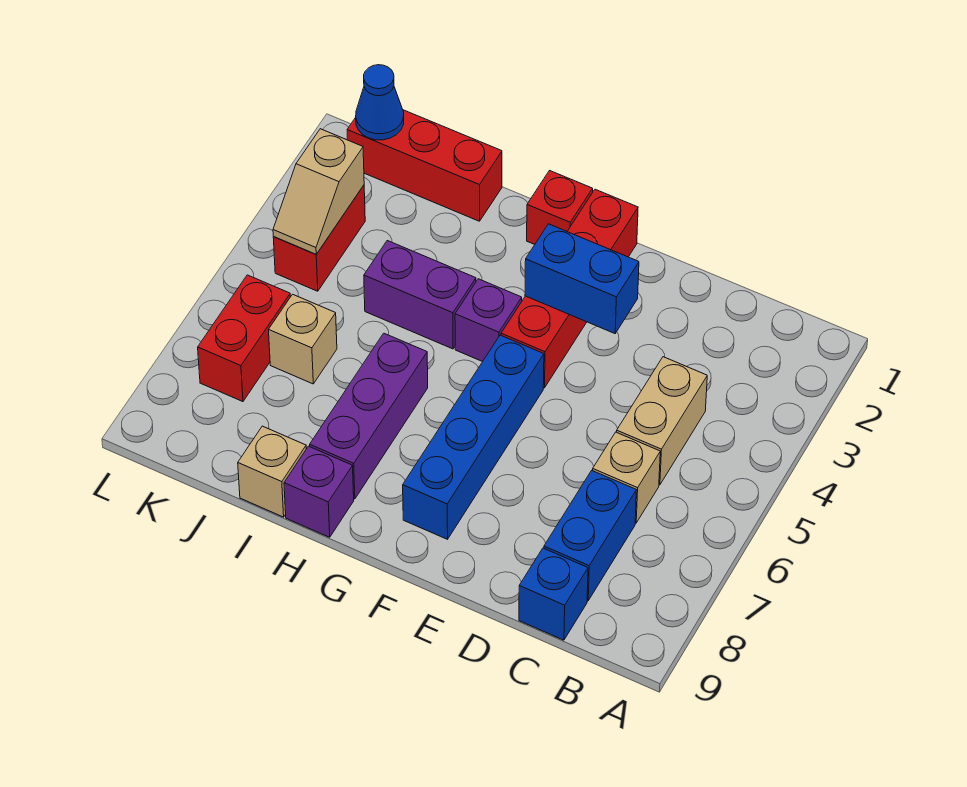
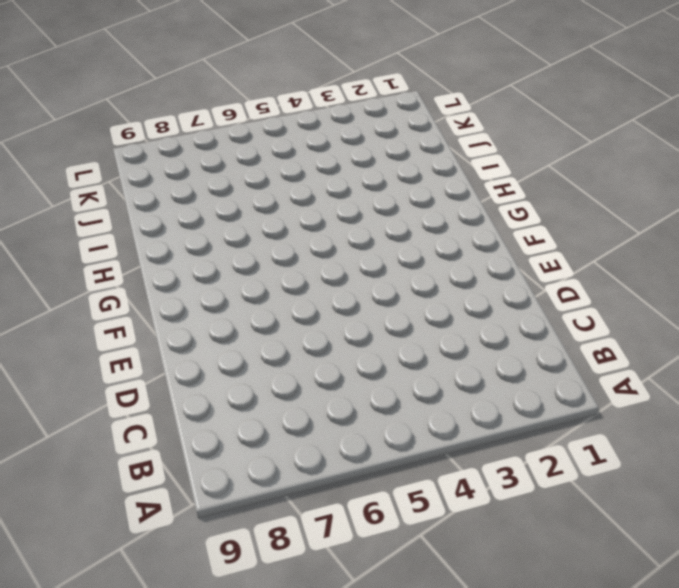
none -> tan 1x2 brick [617,357,707,485]
none -> tan 1x1 brick [593,432,660,523]
none -> blue 1x2 brick [544,471,636,601]

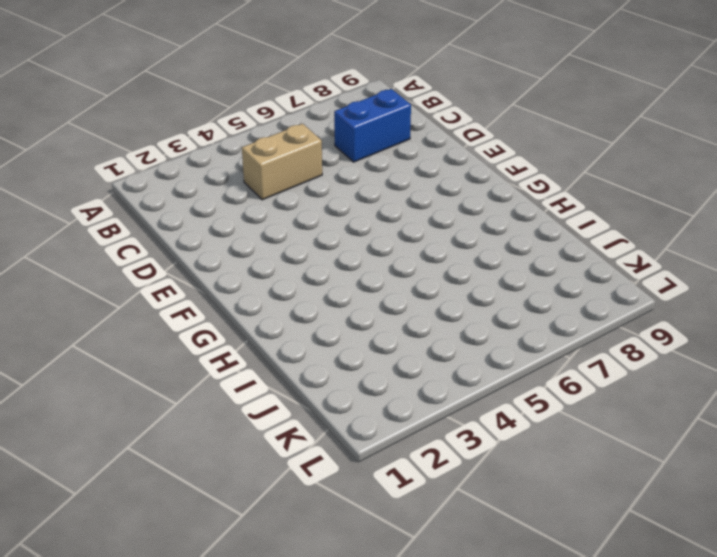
none -> tan 1x1 brick [593,432,660,523]
none -> blue 1x1 brick [519,548,588,640]
none -> red 1x4 brick [501,189,638,388]

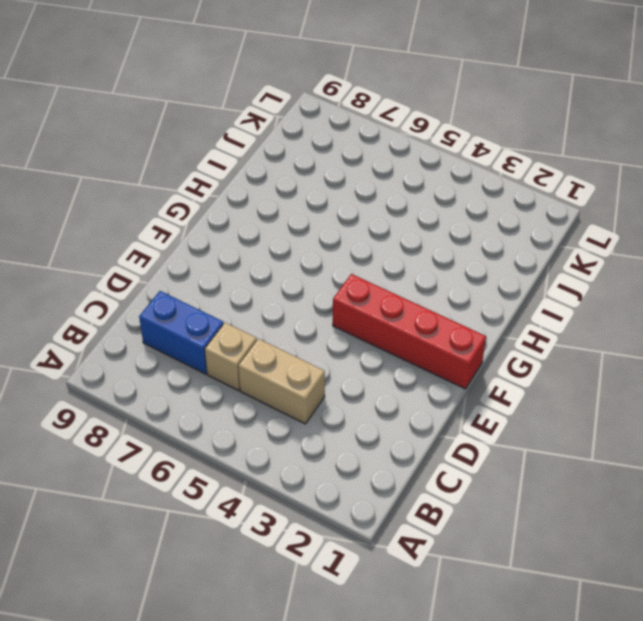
none -> blue 1x1 brick [519,548,588,640]
none -> blue 1x4 brick [403,335,544,539]
none -> red 1x1 brick [527,171,593,244]

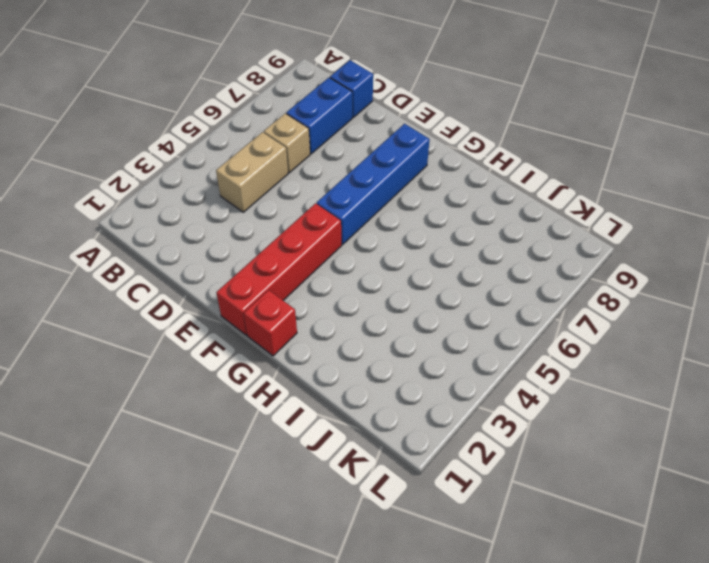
none -> purple 1x1 brick [455,279,522,362]
none -> purple 1x2 brick [364,241,476,349]
none -> purple 1x3 brick [310,333,428,499]

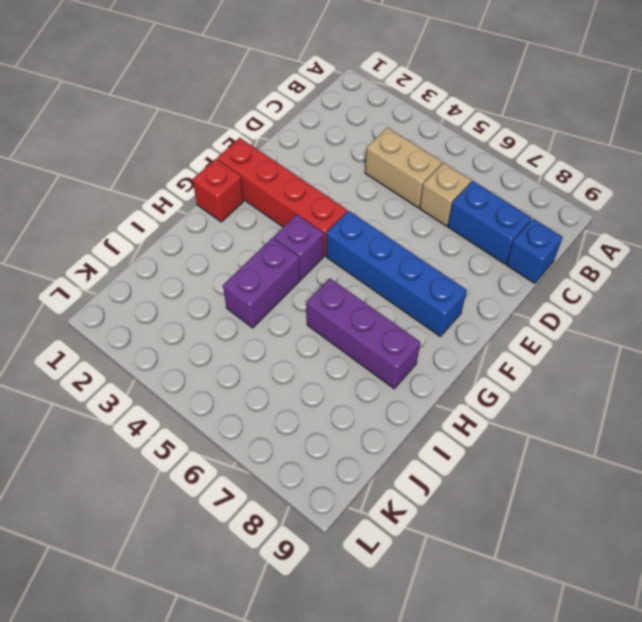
none -> purple 1x1 brick [284,446,354,537]
none -> red 1x3 brick [347,110,502,221]
none -> tan 1x1 brick [238,426,306,517]

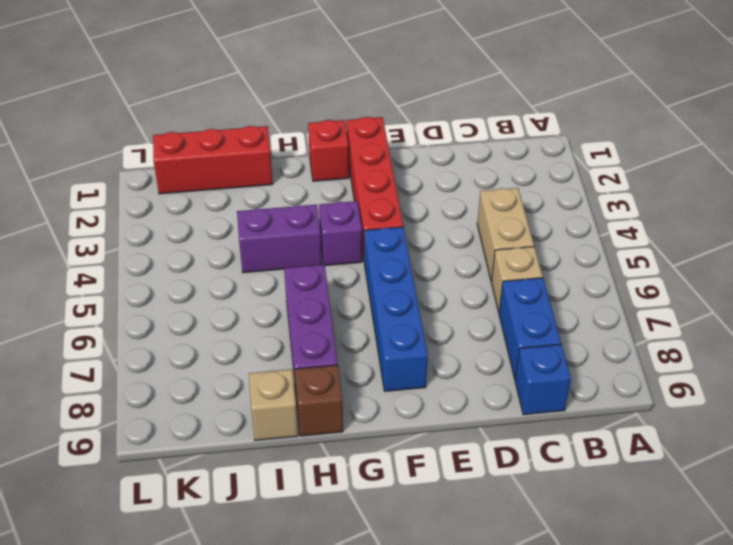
brown 1x1 brick [294,365,343,436] -> purple 1x1 brick [284,446,354,537]
none -> tan 1x1 brick [269,294,337,384]
none -> red 1x2 brick [273,185,365,291]
none -> red 1x2 brick [198,275,290,402]

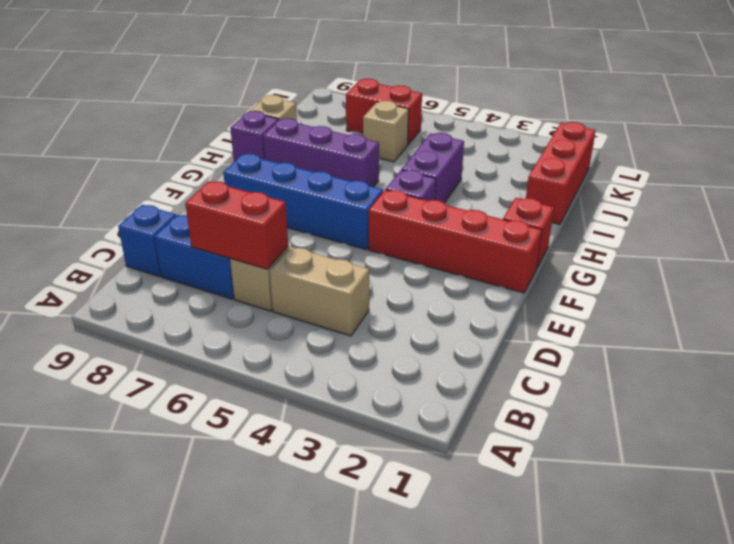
red 1x2 brick [185,181,288,269] -> red 1x2 brick moved to [273,185,365,291]
none -> blue 1x2 brick [525,224,639,334]
none -> blue 1x1 cone [356,65,404,140]
none -> tan 1x2 slope [273,129,364,254]

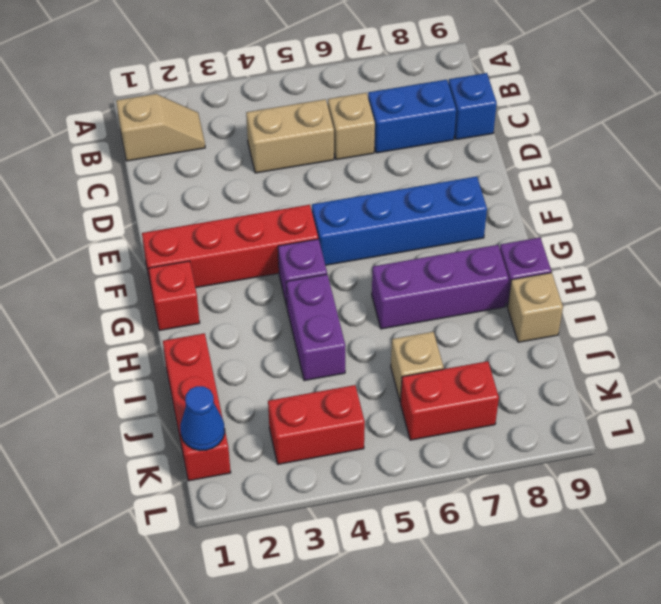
tan 1x2 slope [116,94,205,161] -> tan 1x2 slope moved to [273,129,364,254]
none -> blue 1x2 brick [525,224,639,334]

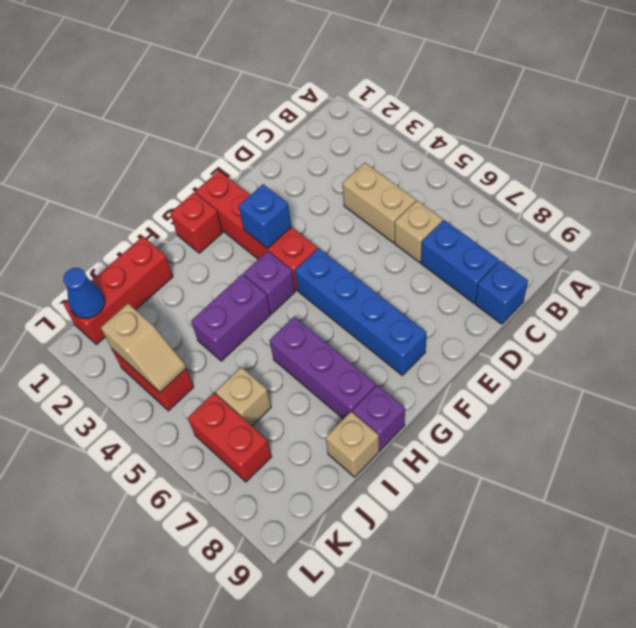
blue 1x1 brick [239,184,291,248] -> blue 1x2 brick [525,224,639,334]

